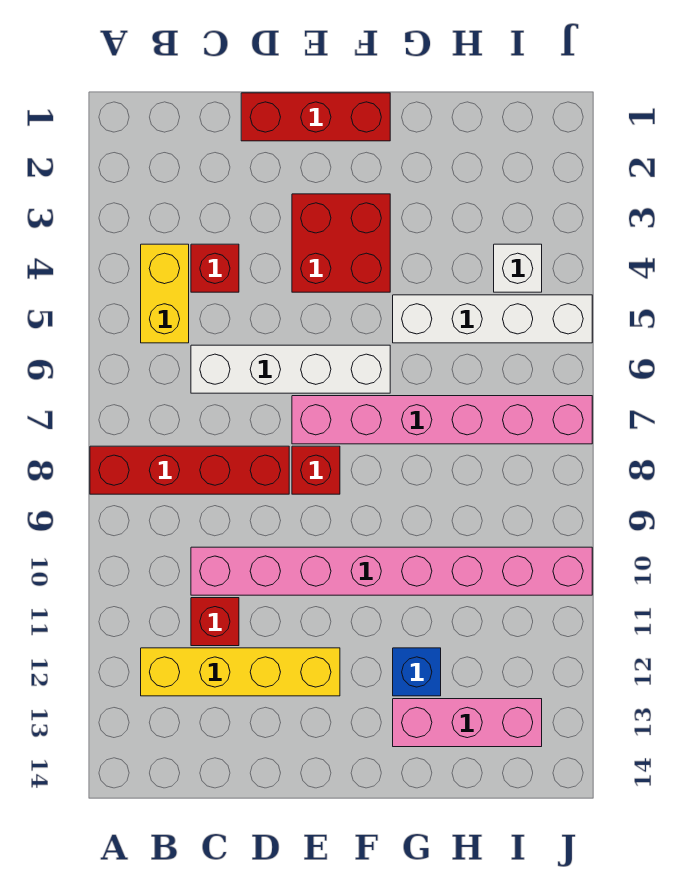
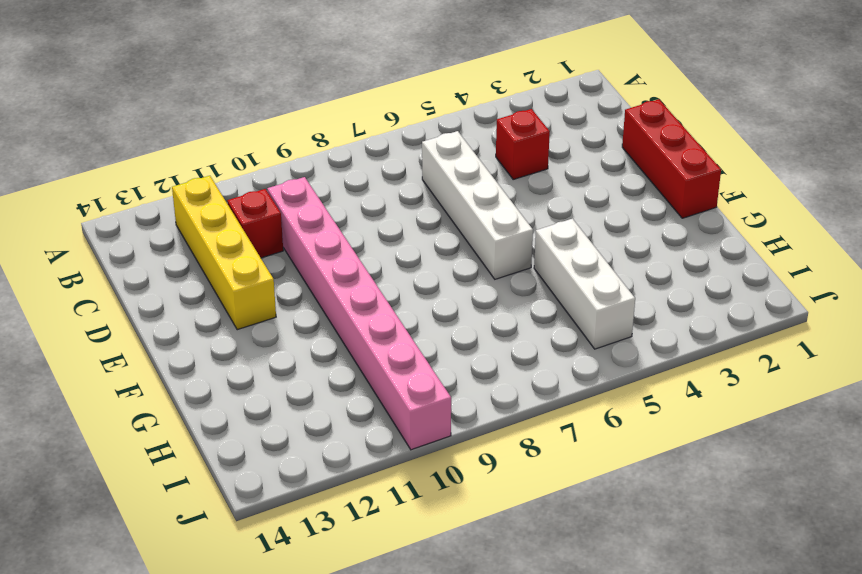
white 1x3 brick [534,219,635,349] -> white 1x4 brick [393,295,592,343]
none -> red 1x4 brick [90,446,289,494]
none -> yellow 1x2 brick [141,244,189,343]
none -> red 2x2 brick [292,194,390,292]

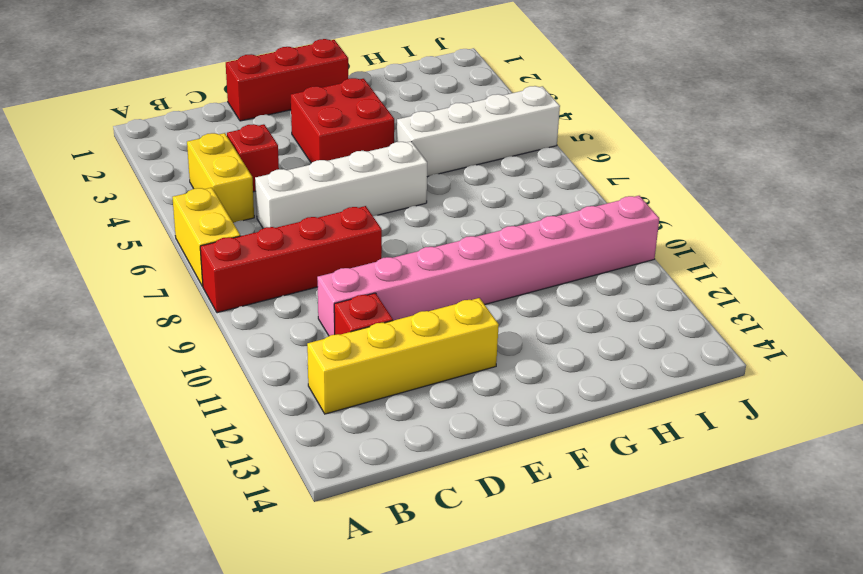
yellow 1x2 brick [172,188,240,287] -> none
none -> pink 1x6 brick [292,396,592,444]
none -> red 1x1 brick [292,446,340,494]
none -> blue 1x1 brick [393,648,441,696]

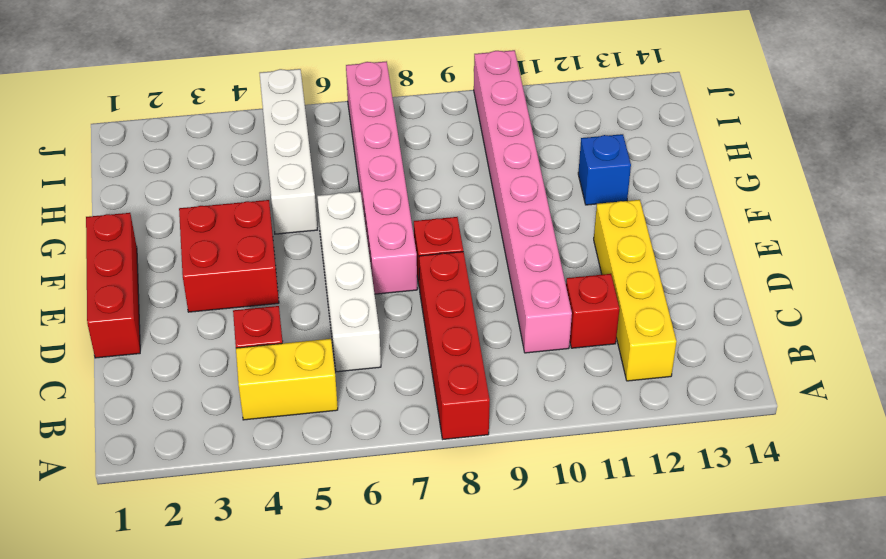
none -> pink 1x3 brick [393,699,542,747]
none -> white 1x1 brick [494,244,542,292]

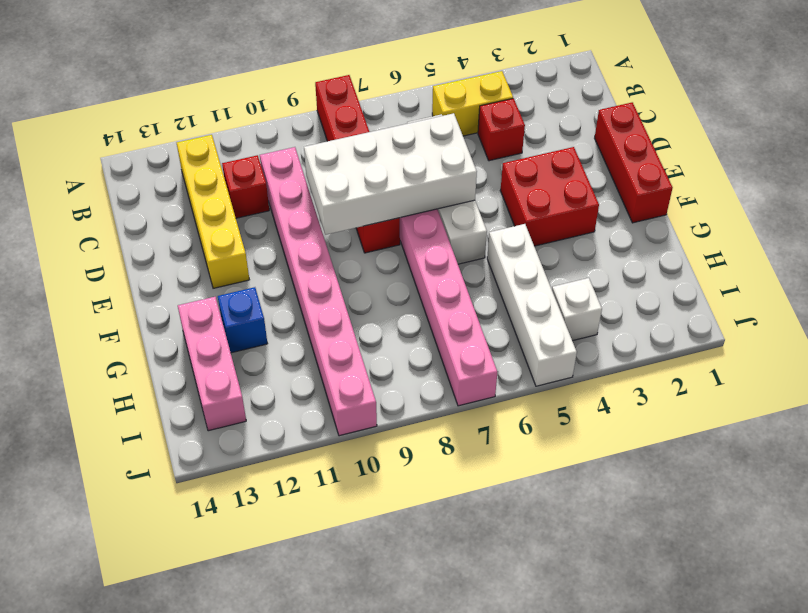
white 2x4 brick [304,113,477,235] -> none

